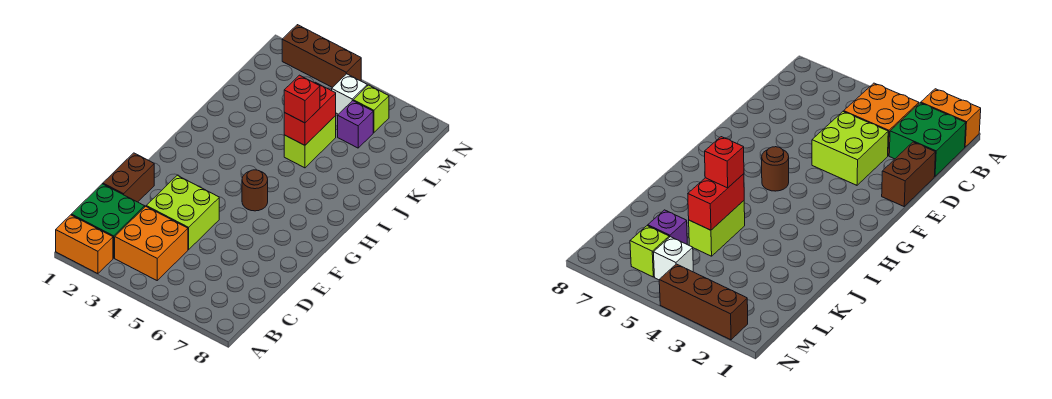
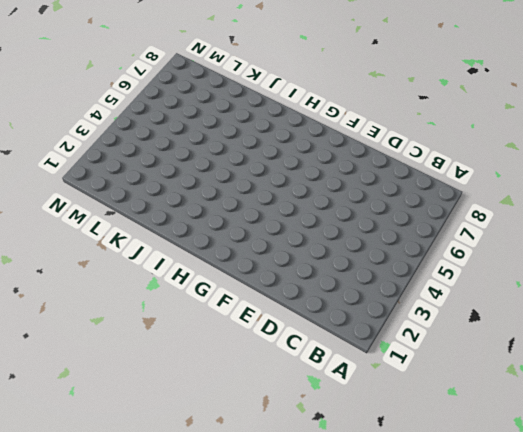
none -> orange 1x2 brick [56,215,113,274]
none -> green 2x2 brick [71,184,145,258]
none -> orange 2x2 brick [115,206,188,280]

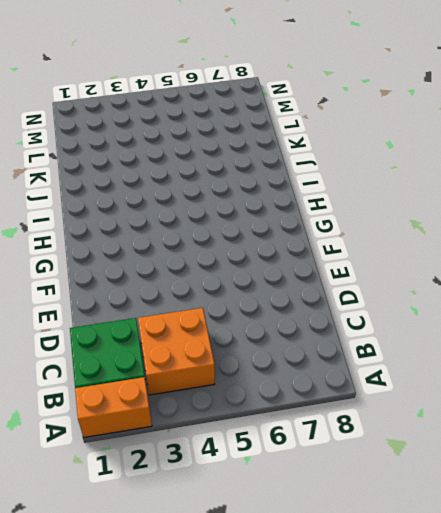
none -> brown 1x2 brick [103,153,154,202]
none -> lime 2x2 brick [146,175,219,250]
none -> brown 1x1 round brick [242,170,268,211]

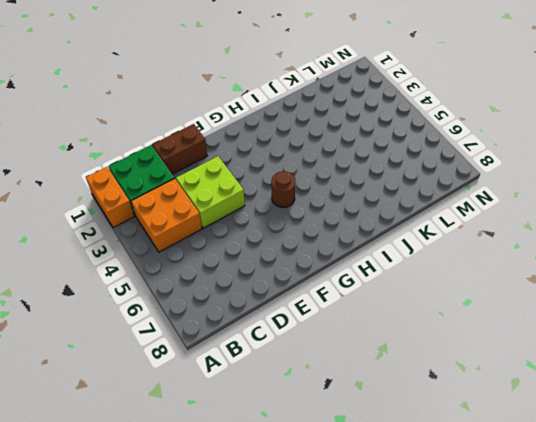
none -> lime 1x2 brick [284,116,336,168]
none -> purple 1x1 brick [338,101,373,148]
none -> white 1x1 brick [332,74,367,114]

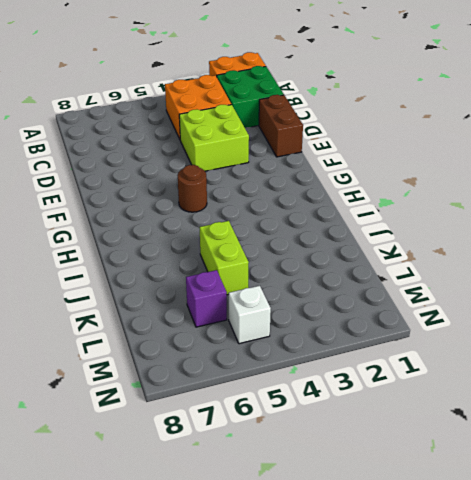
none -> lime 1x1 brick [353,85,389,133]
none -> brown 1x3 brick [282,25,361,88]
none -> red 1x2 brick [284,82,336,145]

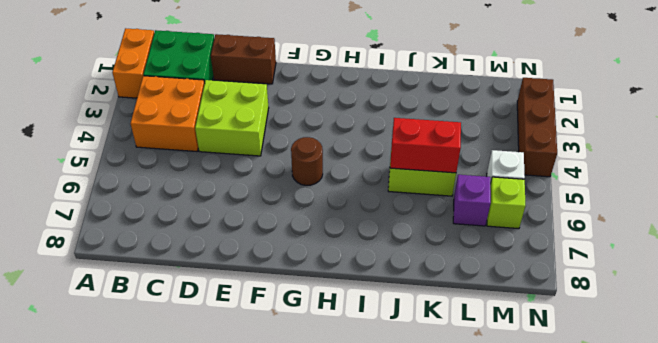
none -> red 1x1 brick [284,75,320,123]

